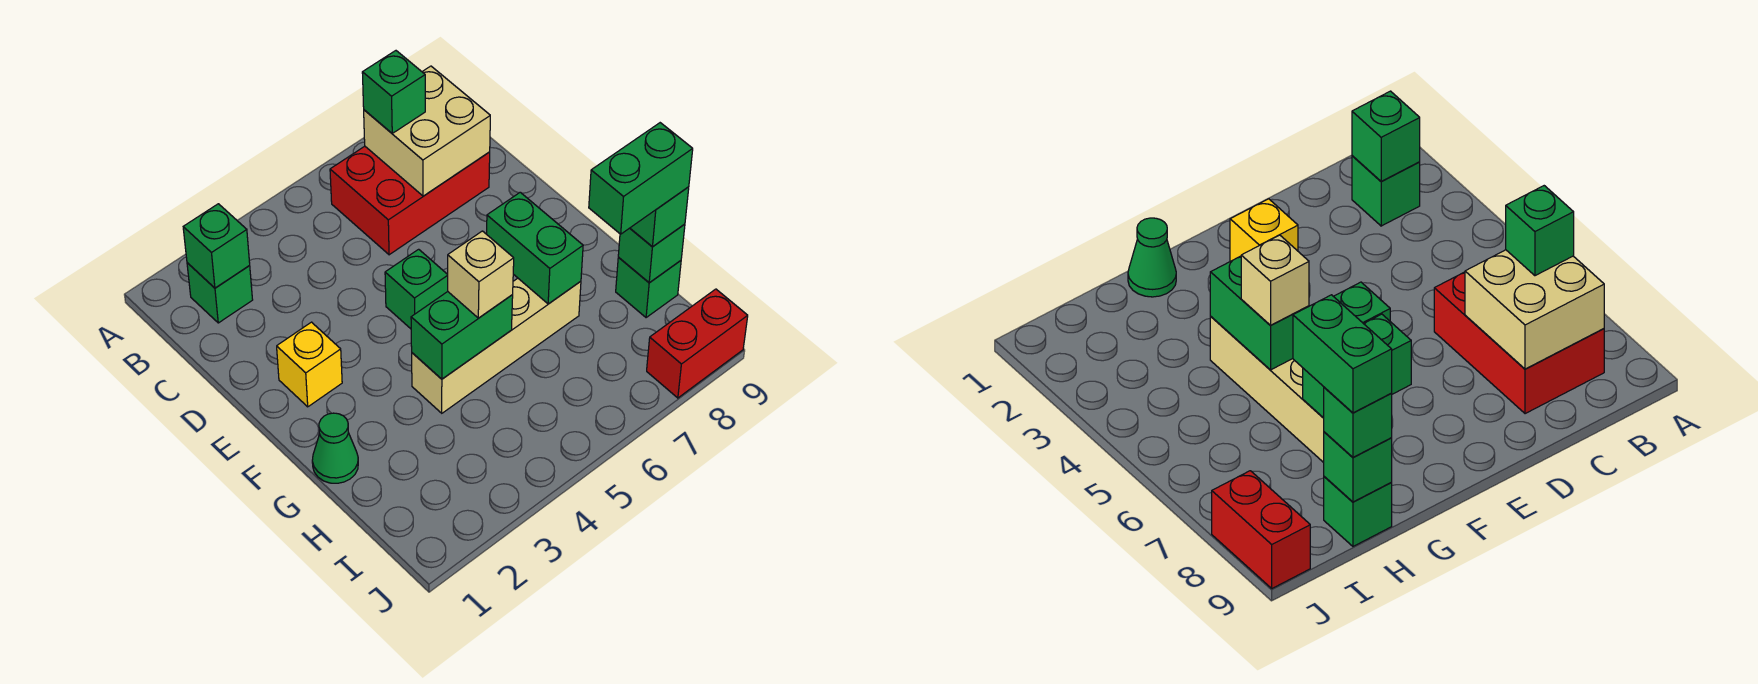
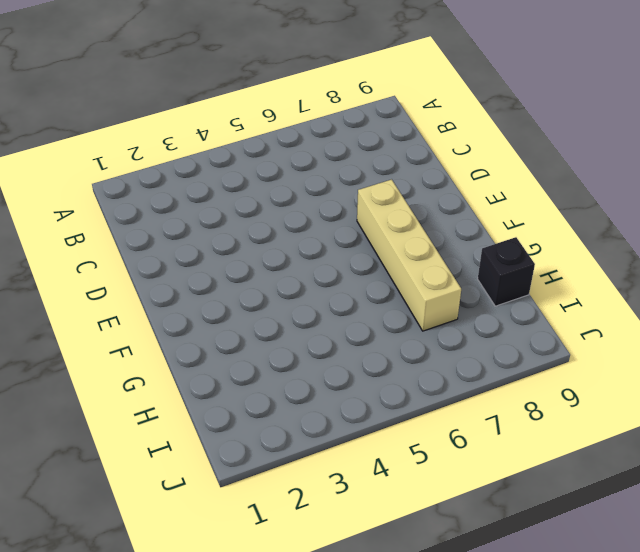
tan 1x4 brick [357,179,461,331] -> tan 1x4 brick turned to [412,278,581,413]
black 1x1 brick [478,237,535,306] -> green 1x1 brick [616,257,681,318]
none -> green 1x1 brick [187,263,253,323]
none -> red 2x3 brick [330,146,490,255]
none -> yellow 1x1 brick [277,322,342,407]

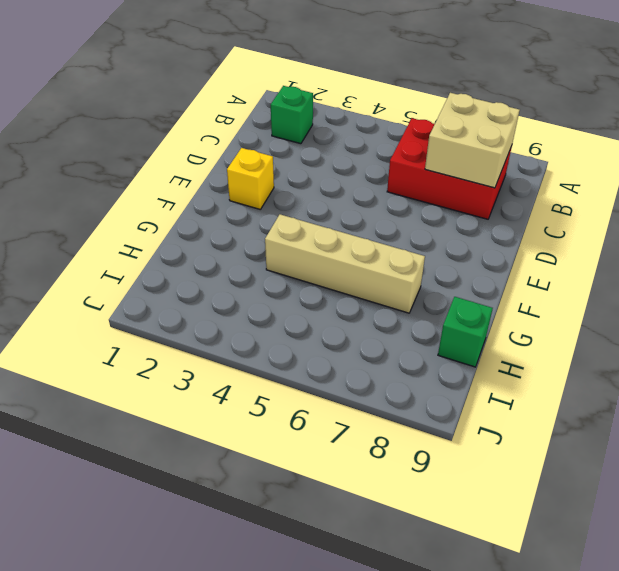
none -> green 1x1 brick [385,249,448,329]
none -> green 1x1 cone [312,413,358,483]
none -> red 1x2 brick [647,289,748,398]

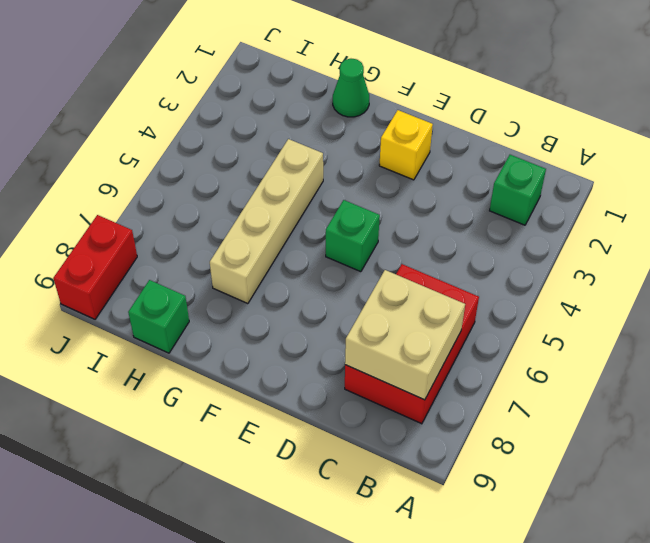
none -> green 1x1 brick [183,204,250,288]
none -> green 1x2 brick [487,192,583,304]
none -> green 1x2 brick [411,292,513,379]

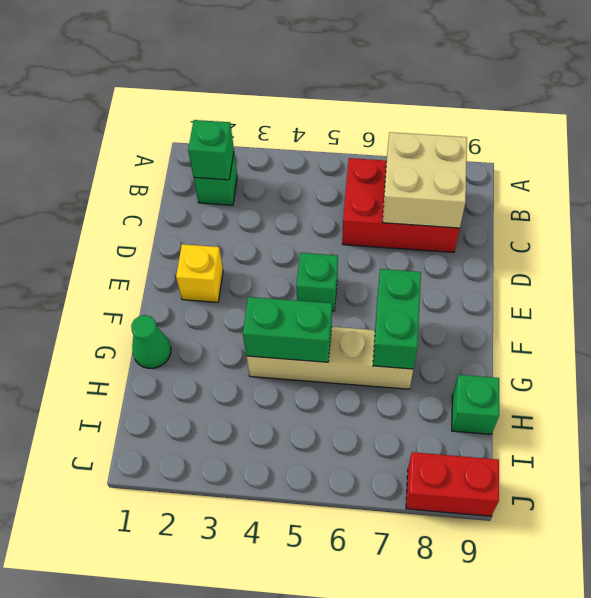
none -> green 1x1 brick [618,224,685,283]
none -> green 1x1 brick [362,51,425,133]
none -> tan 1x1 brick [448,231,514,318]

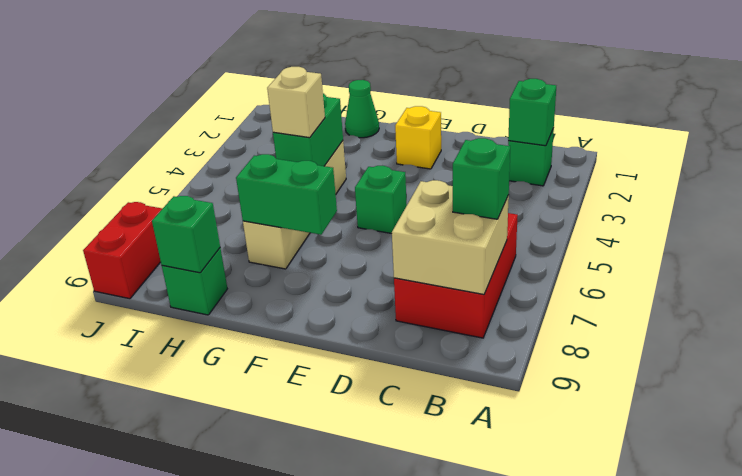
none -> green 1x1 brick [630,187,689,247]
none -> green 1x2 brick [589,123,693,234]

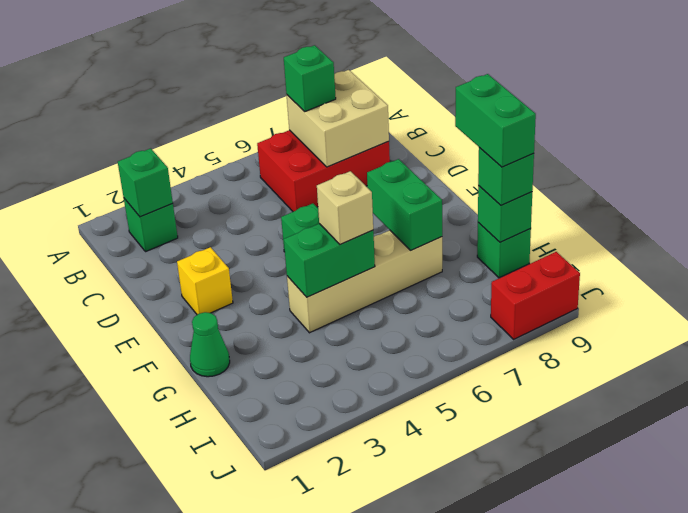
green 1x2 brick [455,74,536,167] -> green 1x2 brick turned to [589,123,693,234]

